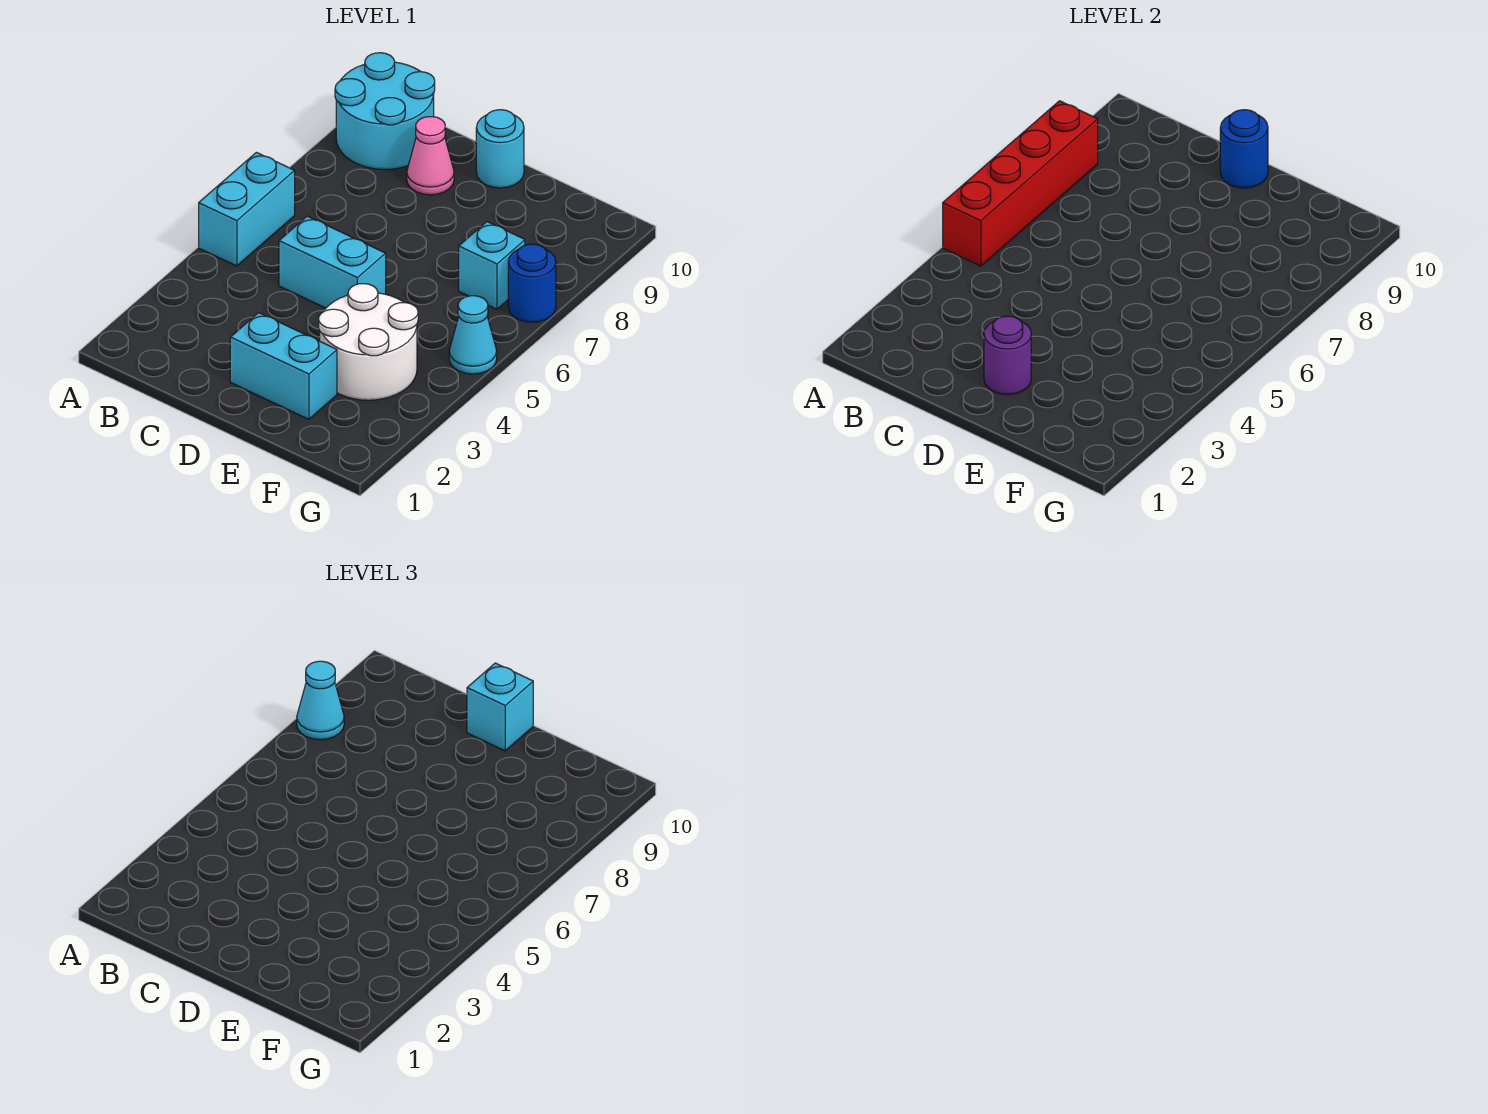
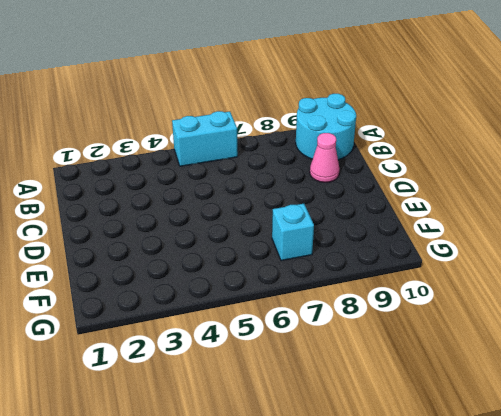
none -> cyan 1x2 brick [279,216,386,308]
none -> cyan 1x2 brick [230,313,337,419]
none -> cyan 1x1 round brick [476,110,524,188]

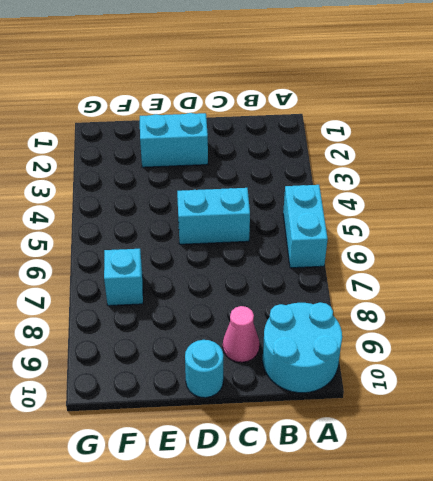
none -> white 2x2 round brick [319,284,418,400]
none -> cyan 1x1 cone [449,296,497,374]
none -> blue 1x1 round brick [508,244,556,322]

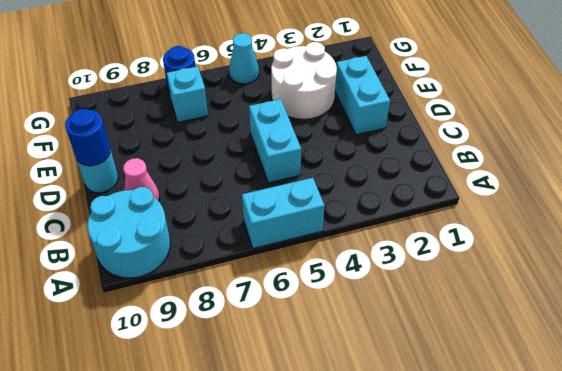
none -> red 1x4 brick [943,101,1098,266]
none -> purple 1x1 round brick [984,316,1031,394]
none -> cyan 1x1 cone [297,661,344,740]

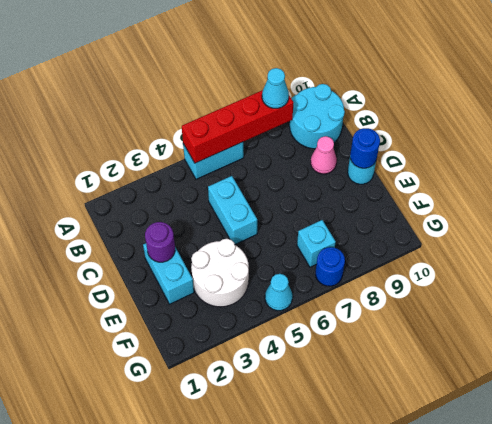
none -> cyan 1x1 brick [467,663,533,751]

